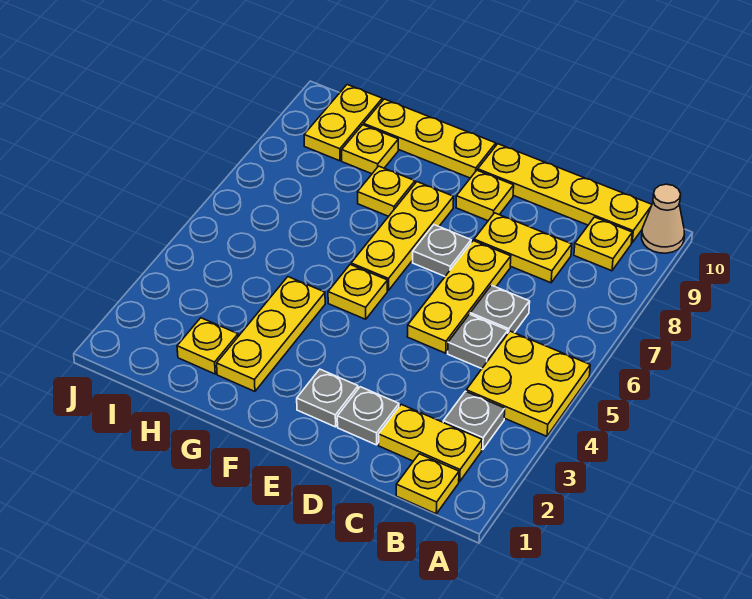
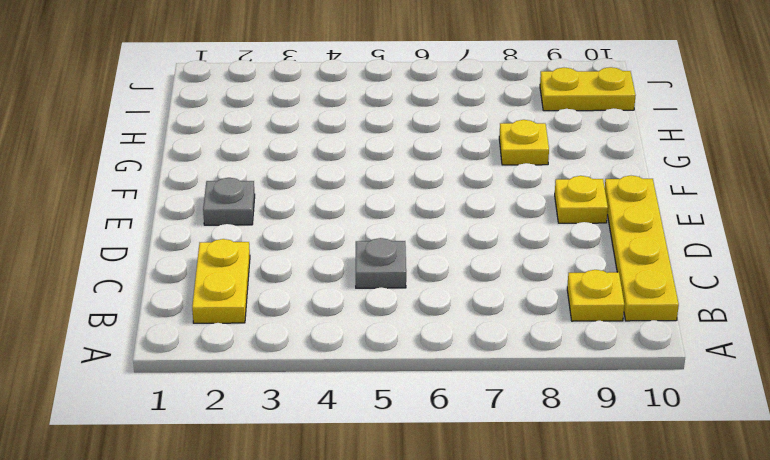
none -> yellow 2x2 plate [466,331,590,436]
none -> tan 1x1 cone [642,184,684,253]
none -> yellow 1x1 plate [396,454,459,514]

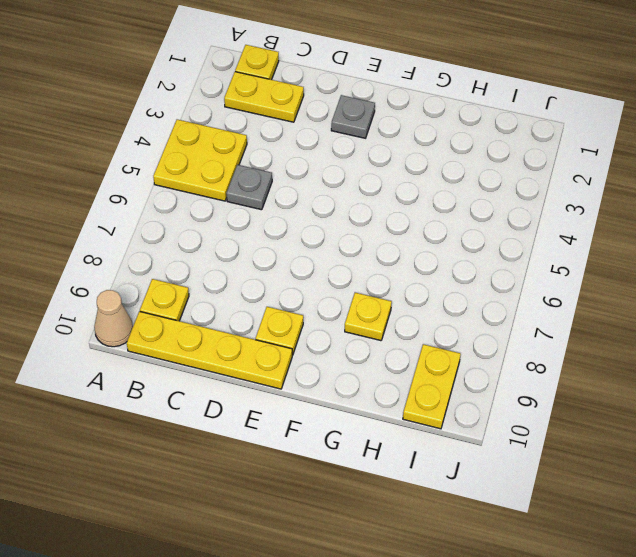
none -> grey 1x1 plate [443,391,505,450]
none -> grey 1x1 plate [470,285,530,333]
none -> yellow 1x2 plate [474,213,572,283]

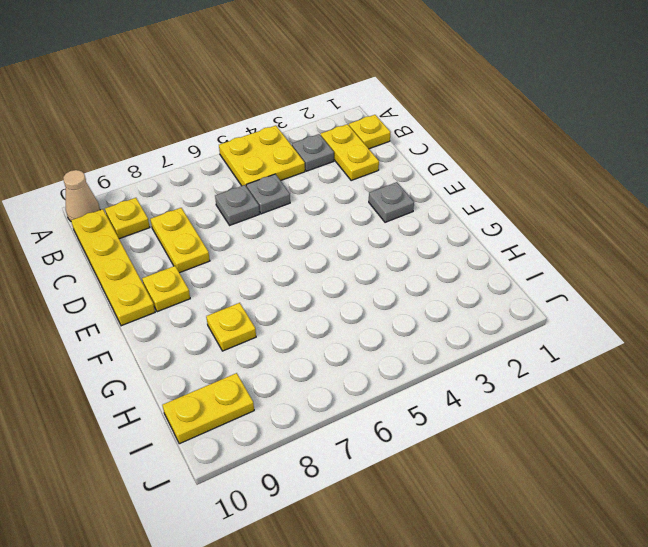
none -> grey 1x1 plate [337,387,399,445]
none -> yellow 1x3 plate [407,241,511,353]
none -> grey 1x1 plate [413,225,471,276]

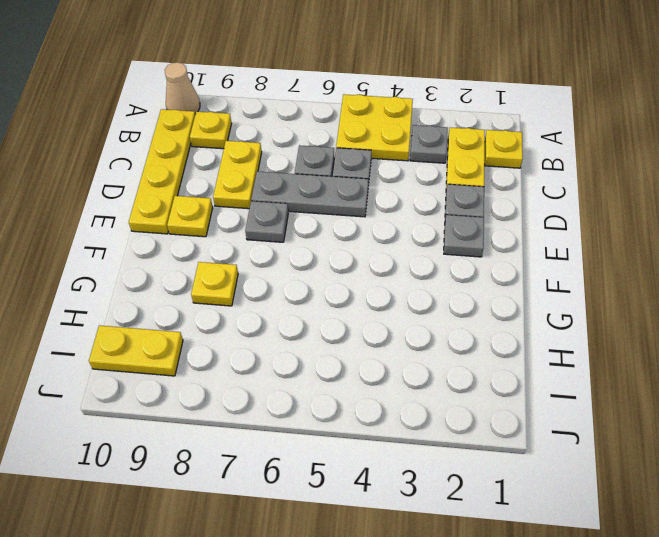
grey 1x3 plate [251,171,368,217] -> yellow 1x3 plate [407,241,511,353]
none -> yellow 1x1 plate [328,265,387,319]
none -> yellow 1x3 plate [351,182,454,290]
none -> yellow 1x3 plate [364,99,496,178]

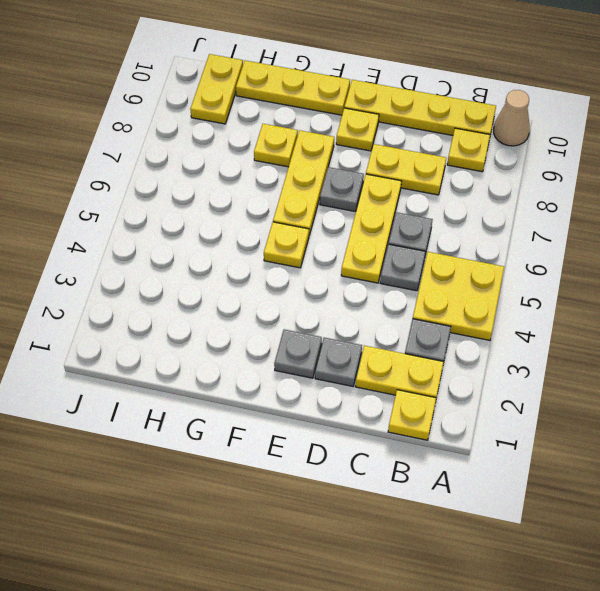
none -> yellow 1x3 plate [217,277,325,391]
none -> yellow 1x1 plate [177,318,238,374]
none -> yellow 1x1 plate [342,125,398,174]

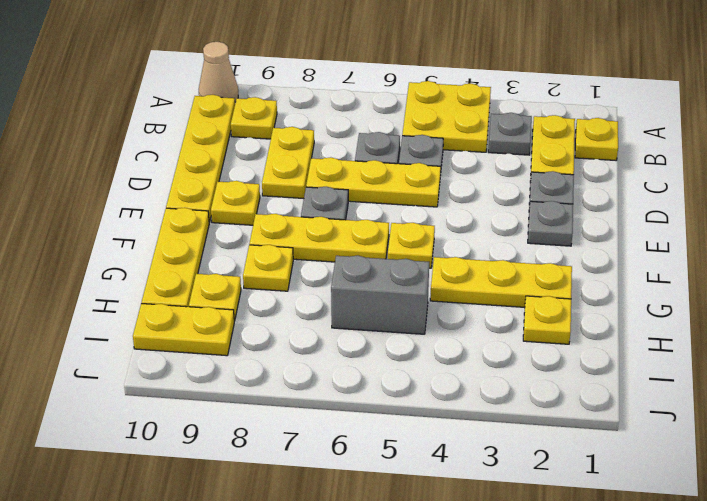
grey 1x2 brick [331,256,429,334] -> none

